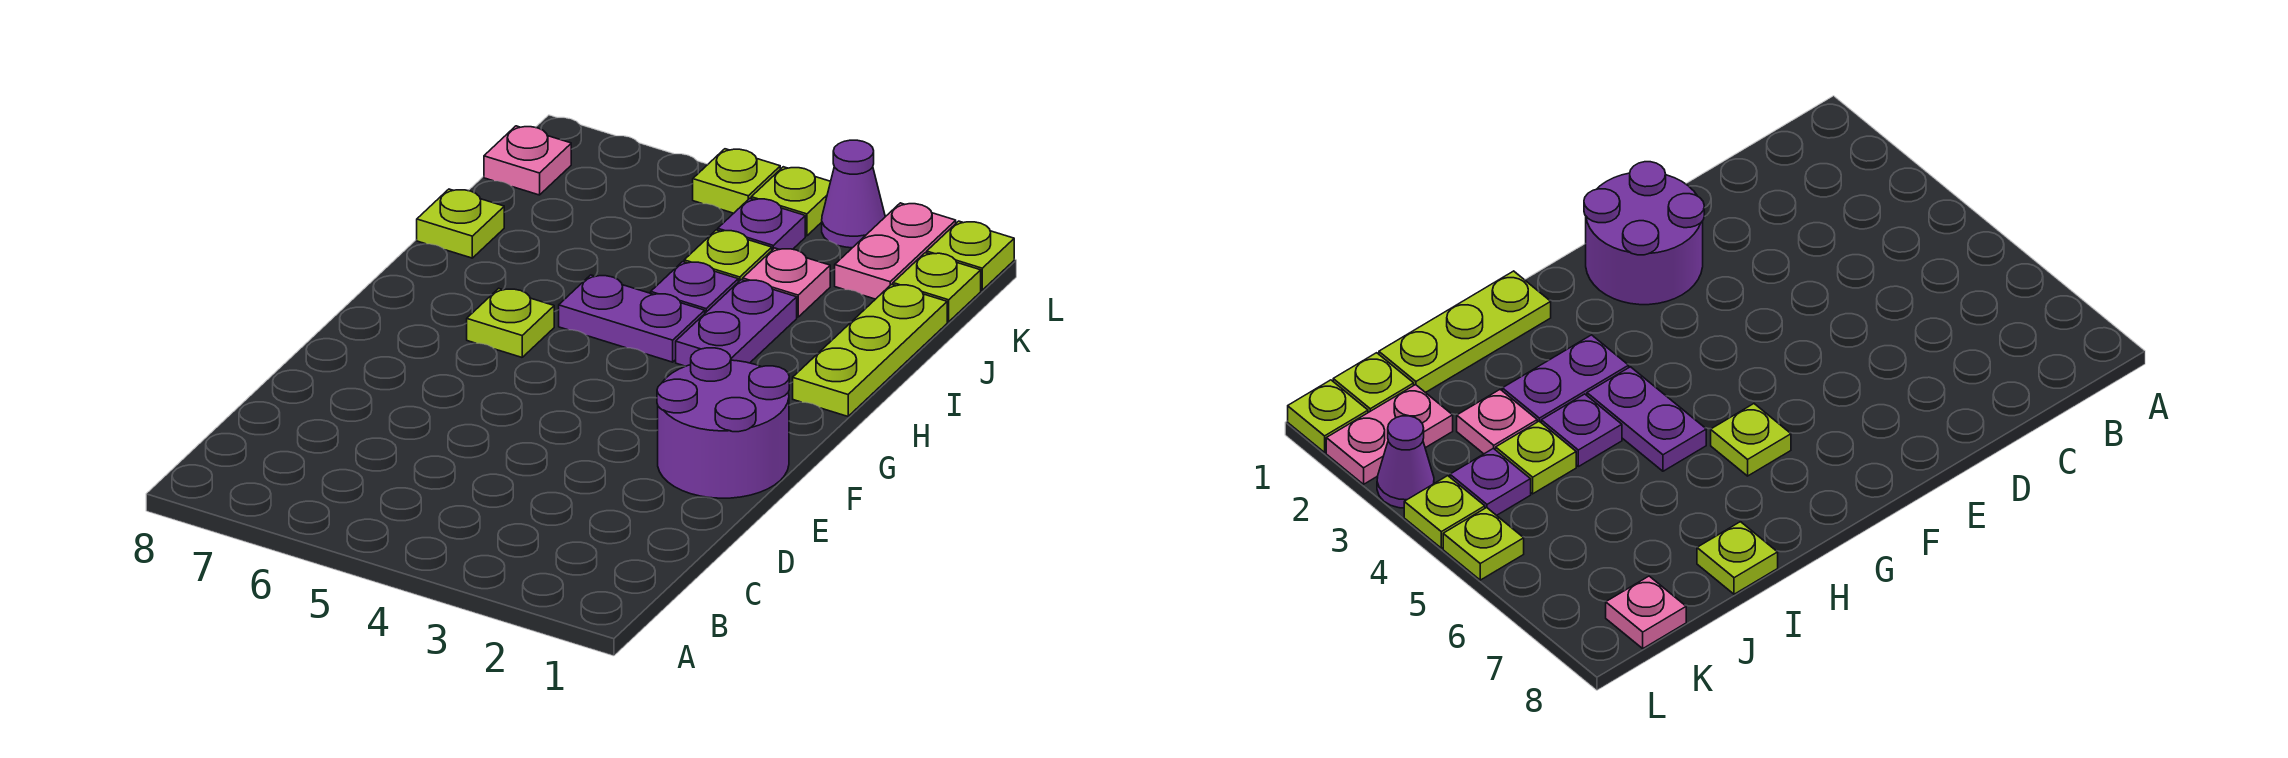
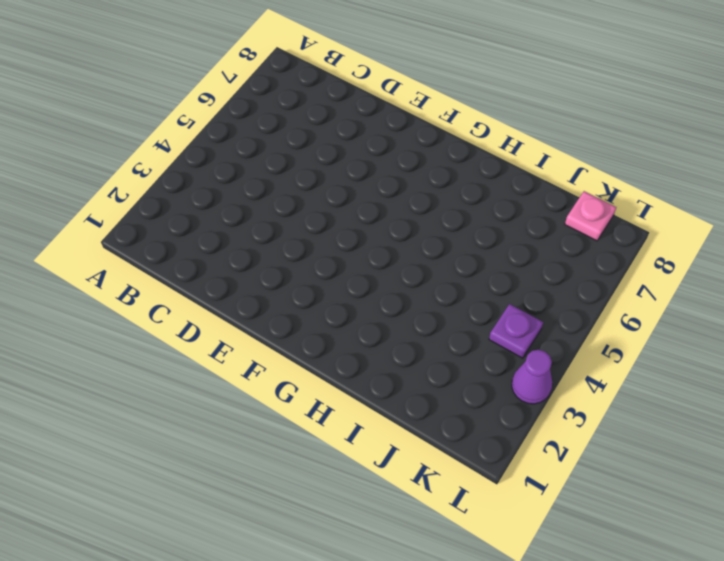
none -> purple 2x2 round brick [657,348,789,498]
none -> lime 1x1 plate [467,288,554,357]
none -> lime 1x3 plate [793,284,947,416]

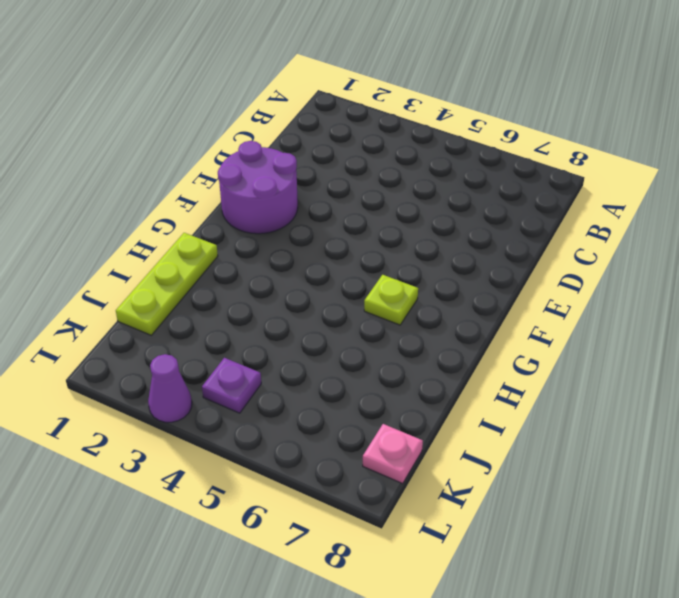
none -> purple 1x2 plate [676,280,797,366]
none -> purple 1x2 plate [559,275,705,362]
none -> purple 1x1 plate [651,262,738,313]

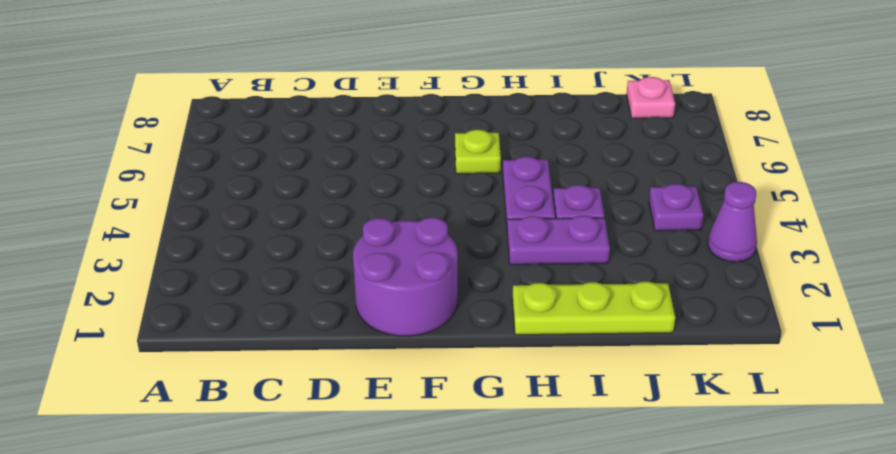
none -> lime 1x1 plate [417,189,504,258]
none -> pink 1x1 plate [743,248,830,317]
none -> lime 1x1 plate [684,230,772,282]

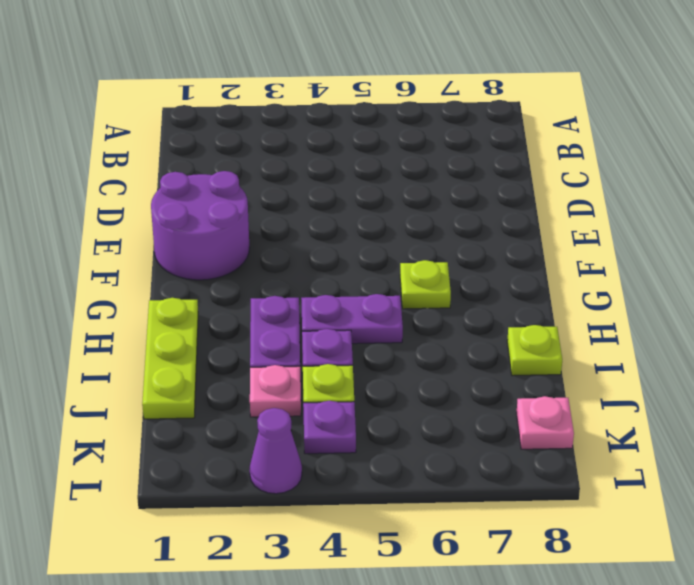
none -> lime 1x1 plate [893,253,981,322]
none -> pink 1x2 plate [835,203,956,299]
none -> lime 1x1 plate [927,221,1014,290]

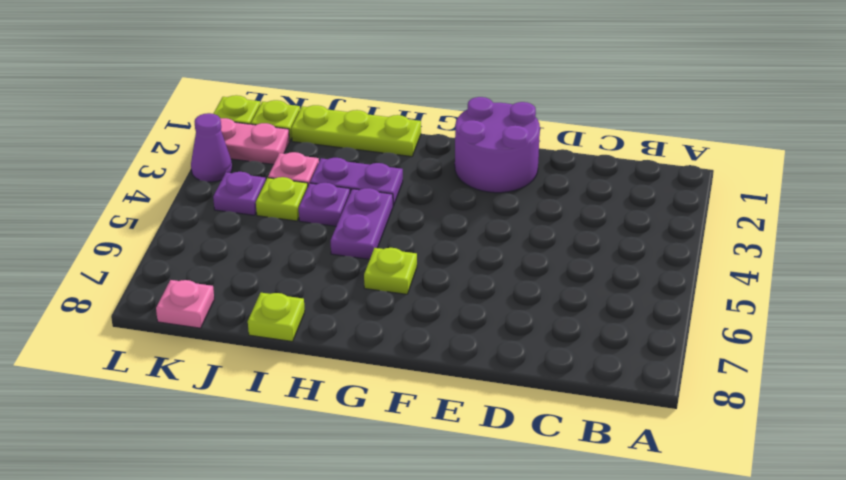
none -> lime 1x1 plate [751,167,831,236]
none -> lime 1x1 plate [693,149,780,213]

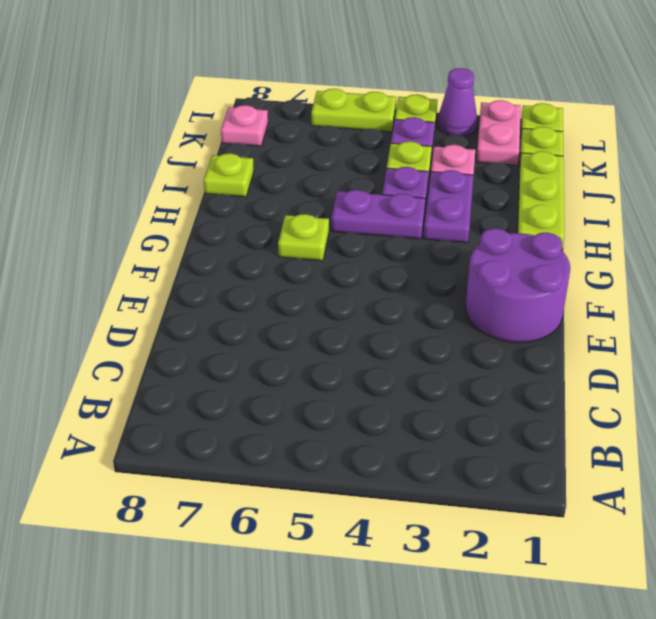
lime 1x2 plate [311,89,396,132] -> lime 1x1 plate [693,149,780,213]

